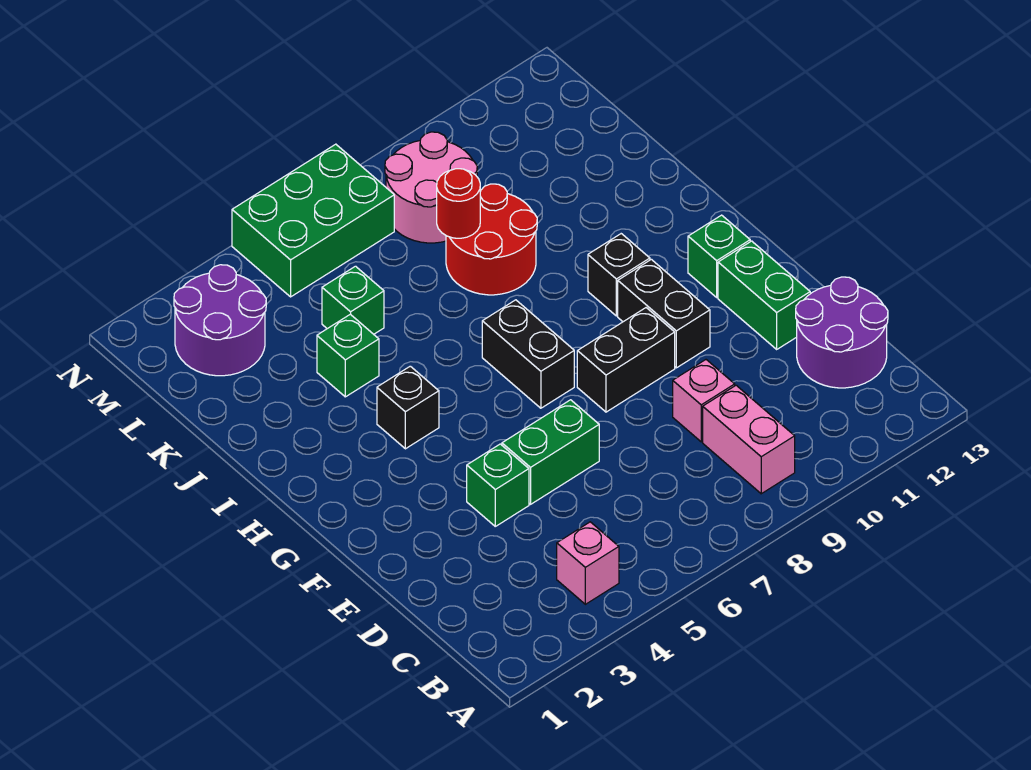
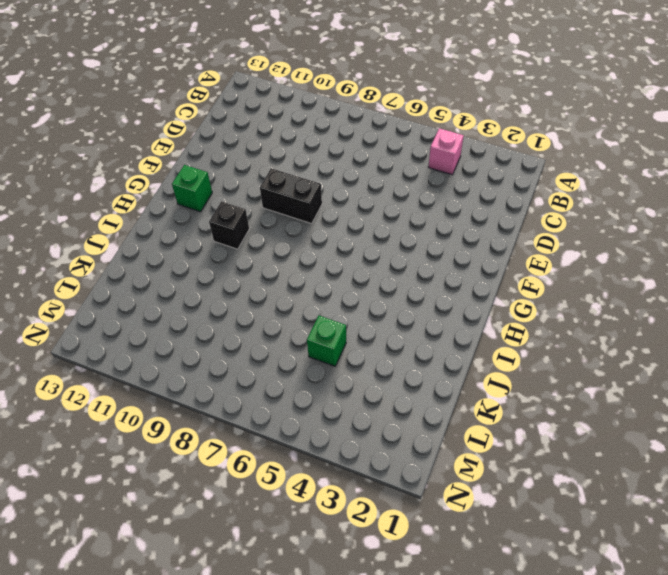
none -> pink 1x2 brick [703,385,795,494]
none -> purple 2x2 round brick [796,277,888,388]
none -> pink 1x1 brick [673,360,735,442]

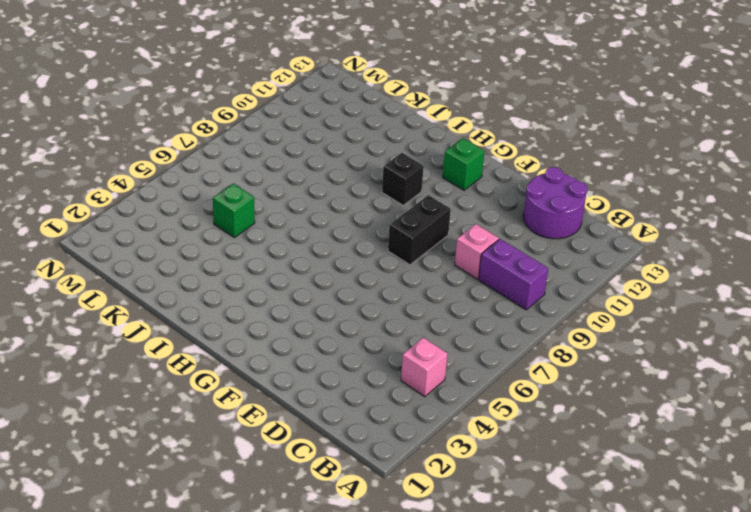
purple 1x2 brick [479,239,548,310] -> pink 1x2 brick [703,385,795,494]
none -> green 1x1 brick [467,444,529,526]
none -> green 1x2 brick [502,400,599,504]
none -> green 1x2 brick [718,241,810,349]

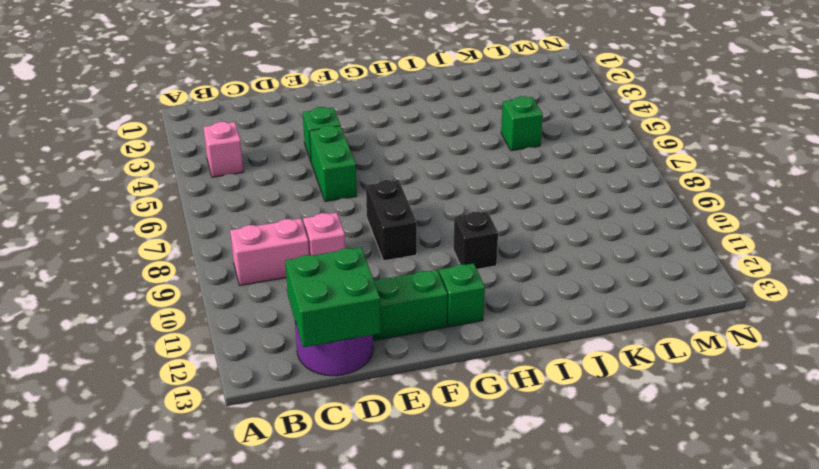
green 2x2 brick [285,247,381,347] -> none
none -> black 1x2 brick [618,259,710,368]
none -> black 1x2 brick [482,300,574,408]
none -> black 1x1 brick [377,366,439,449]

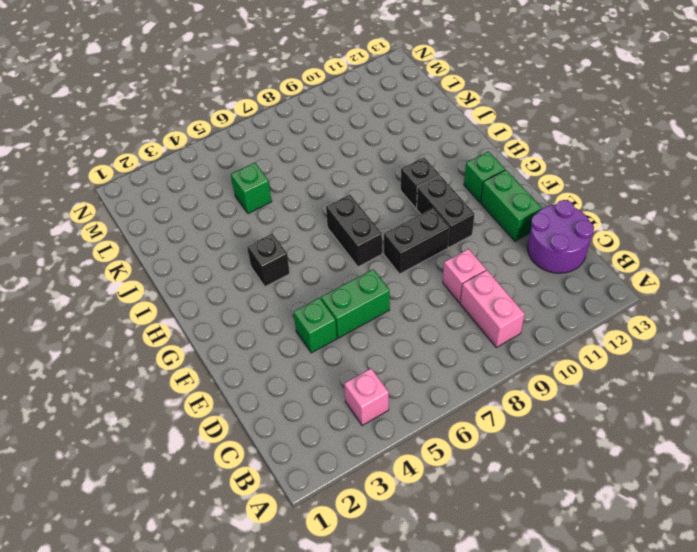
none -> green 1x1 brick [317,314,379,397]
none -> red 2x2 round brick [446,184,537,295]
none -> purple 2x2 round brick [174,265,266,376]

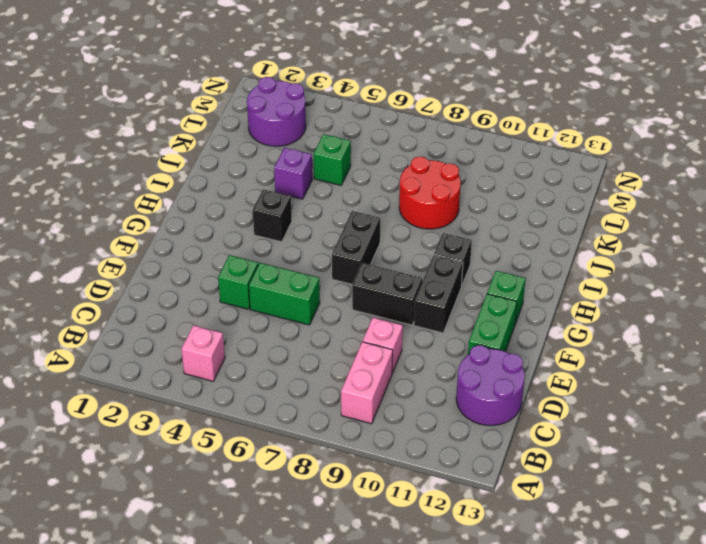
purple 1x1 brick [274,148,312,199] -> green 1x1 brick [317,314,379,397]
none -> pink 2x2 round brick [385,132,477,243]
none -> green 2x3 brick [232,144,394,297]
none -> red 1x1 round brick [437,169,480,238]

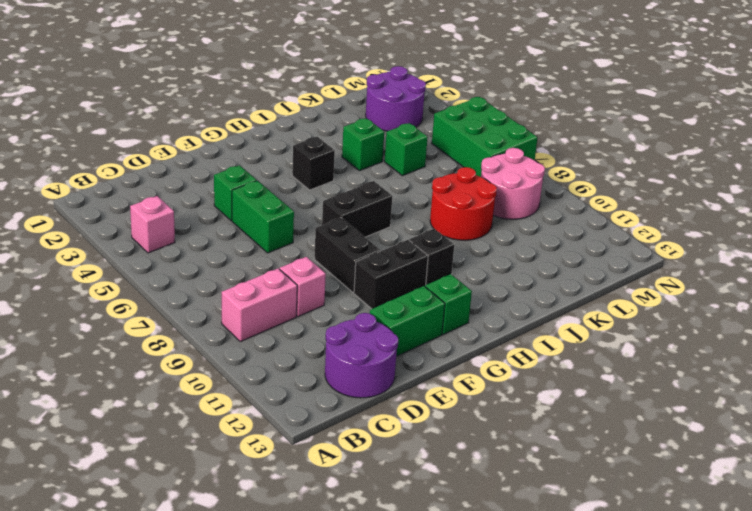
none -> red 1x1 round brick [437,169,480,238]

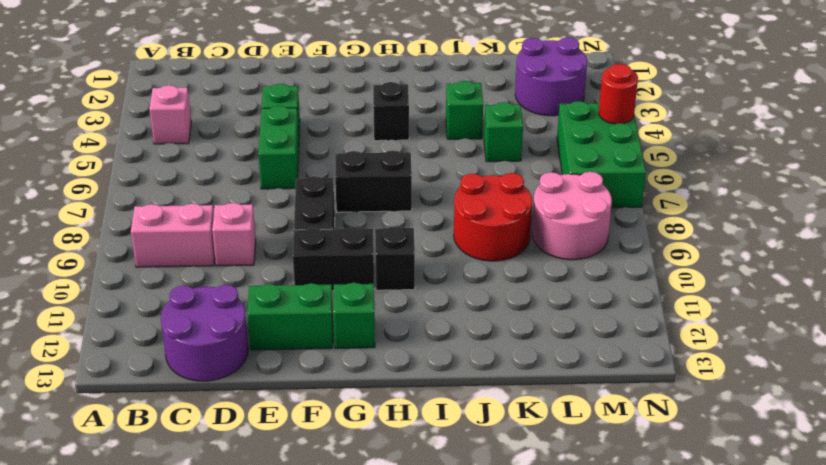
red 1x1 round brick [599,64,638,124] -> red 1x1 round brick moved to [437,169,480,238]

